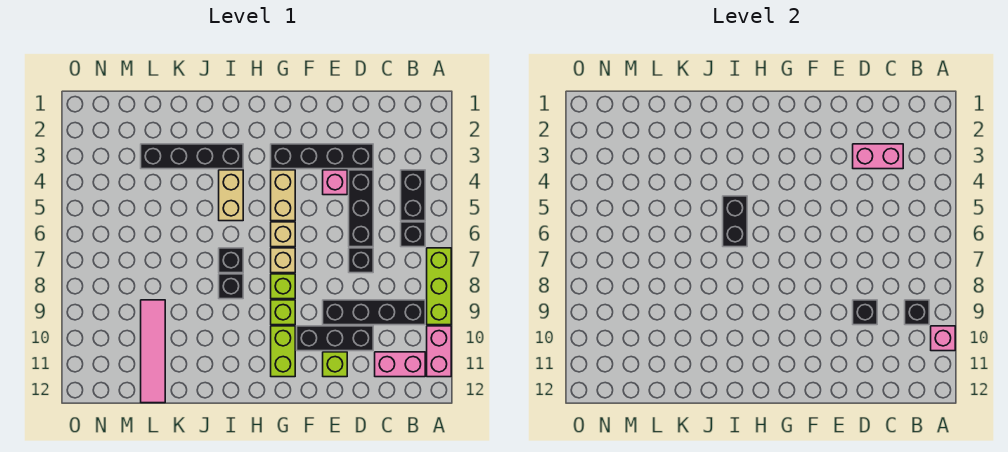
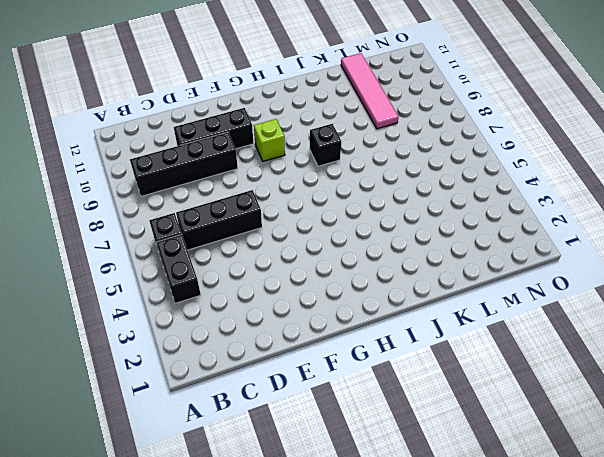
black 1x3 brick [176,190,262,250] -> black 1x3 brick turned to [349,170,373,247]
none -> lime 1x3 brick [427,248,451,325]
none -> pink 1x2 brick [427,326,451,377]
none -> pink 1x2 brick [375,352,425,377]

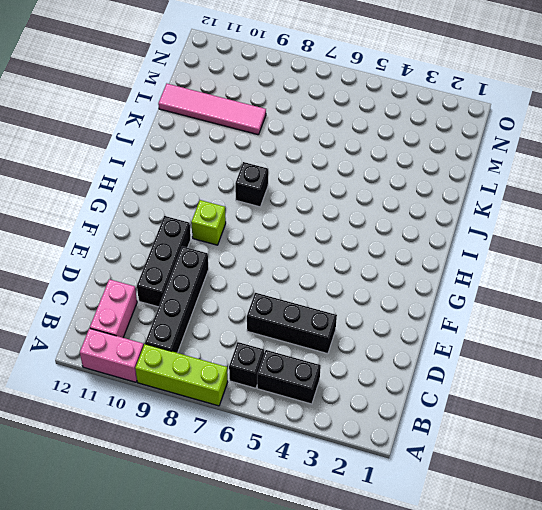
none -> black 1x4 brick [271,144,373,169]
none -> black 1x1 brick [349,248,373,273]
none -> pink 1x1 brick [323,170,347,195]

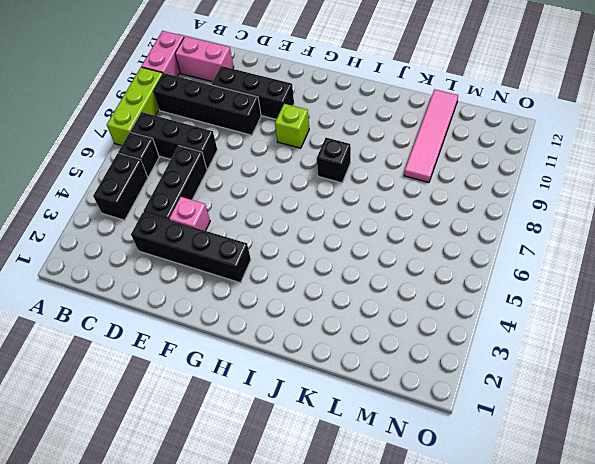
black 1x3 brick [130,112,217,169] -> black 1x1 brick [349,248,373,273]
none -> lime 1x1 brick [323,352,347,377]
none -> tan 1x2 brick [271,170,295,221]
none -> tan 1x1 brick [271,222,295,247]

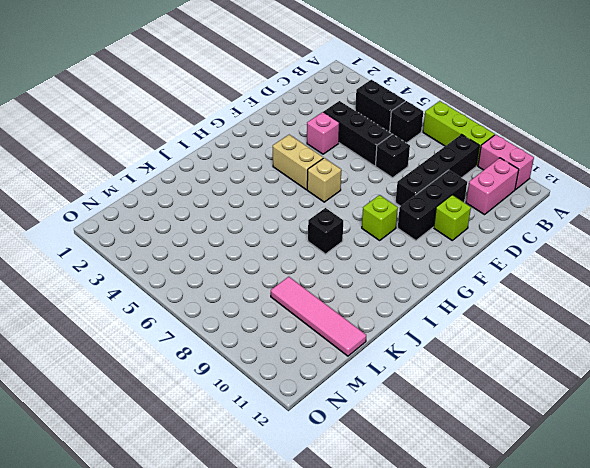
none -> black 1x4 brick [271,144,373,169]
none -> tan 1x1 brick [271,248,295,273]
none -> lime 1x1 brick [271,274,295,299]

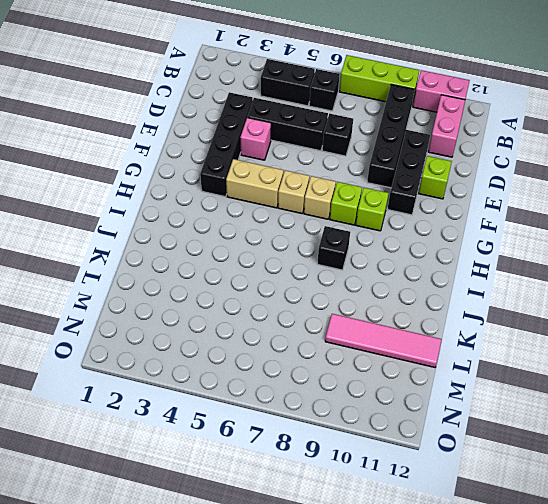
none -> lime 1x2 brick [271,326,295,377]
none -> black 1x4 brick [141,144,243,169]
none -> tan 1x2 brick [219,170,243,221]

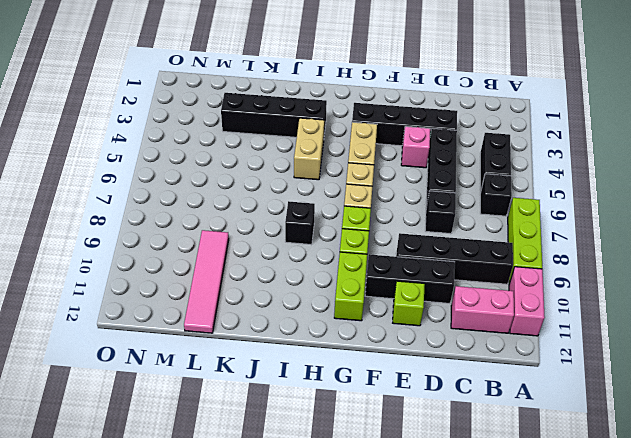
none -> black 1x1 brick [219,248,243,273]
none -> pink 1x1 brick [931,326,955,351]
none -> black 1x1 brick [905,300,929,325]

